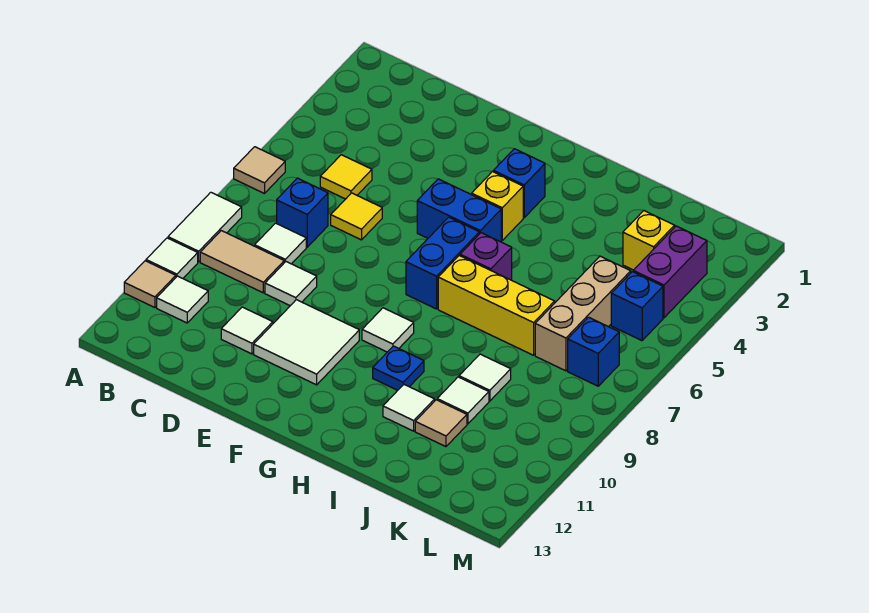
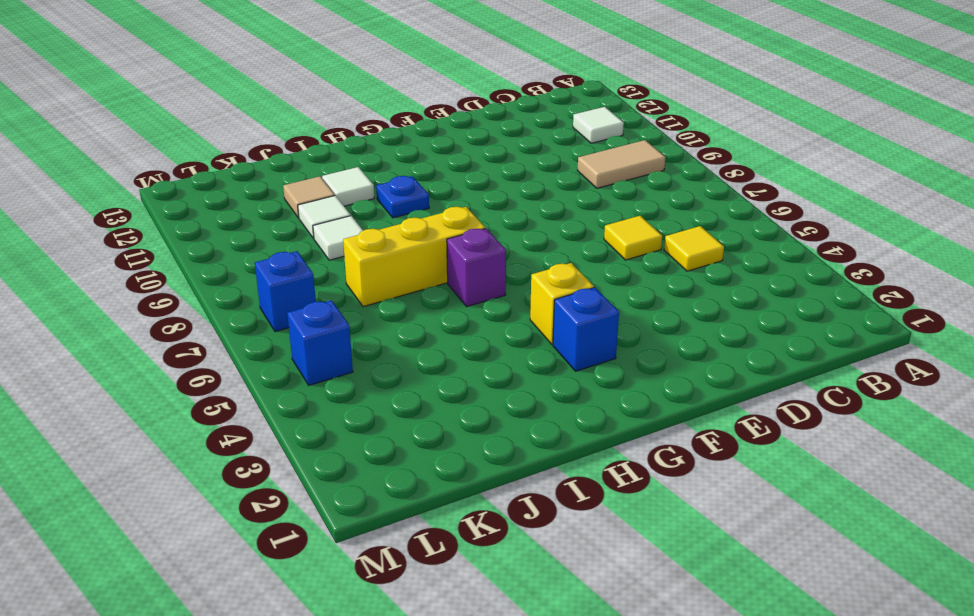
none -> tan 1x1 tile [234,147,285,194]
none -> white 1x2 tile [168,192,242,262]
none -> white 1x1 tile [146,238,198,278]
none -> tan 1x1 tile [124,261,176,308]

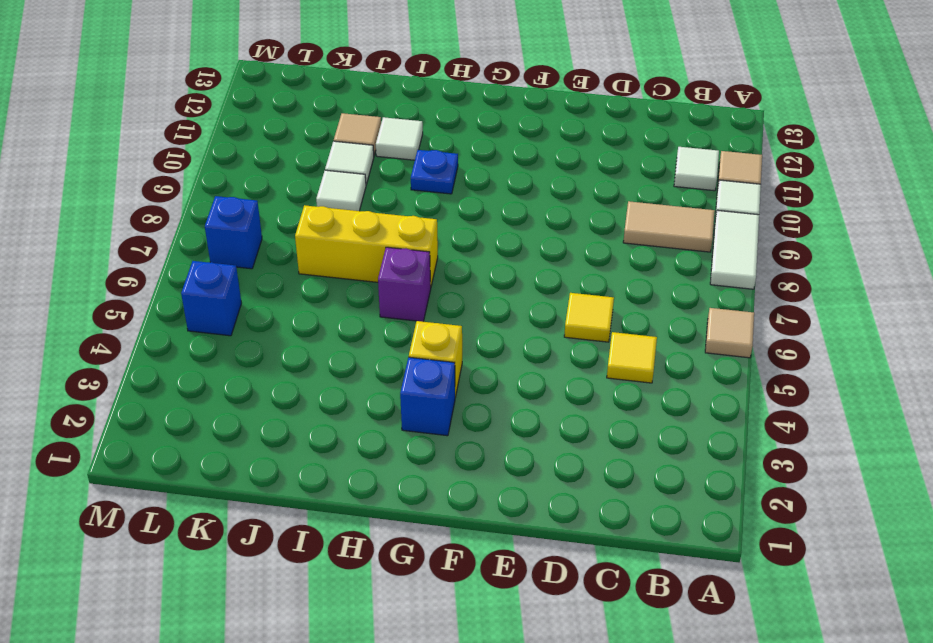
none -> blue 1x1 brick [277,178,328,247]
none -> white 1x1 tile [255,223,306,264]
none -> white 1x1 tile [265,262,317,306]
none -> white 1x1 tile [221,307,273,354]

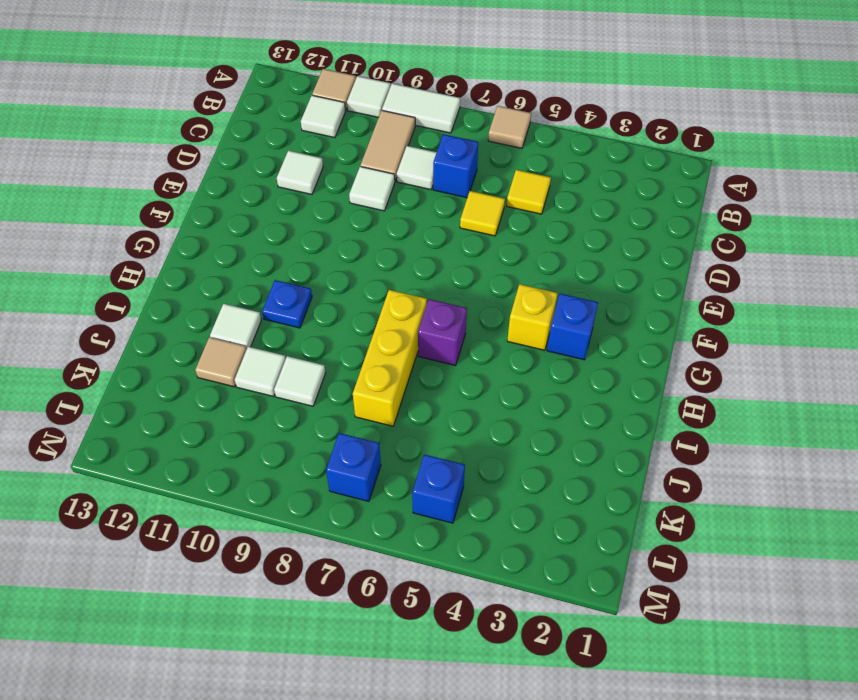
none -> white 2x2 tile [254,300,359,385]
none -> blue 1x2 brick [417,179,501,242]
none -> blue 1x2 brick [406,217,479,309]
none -> white 1x1 tile [362,308,414,352]

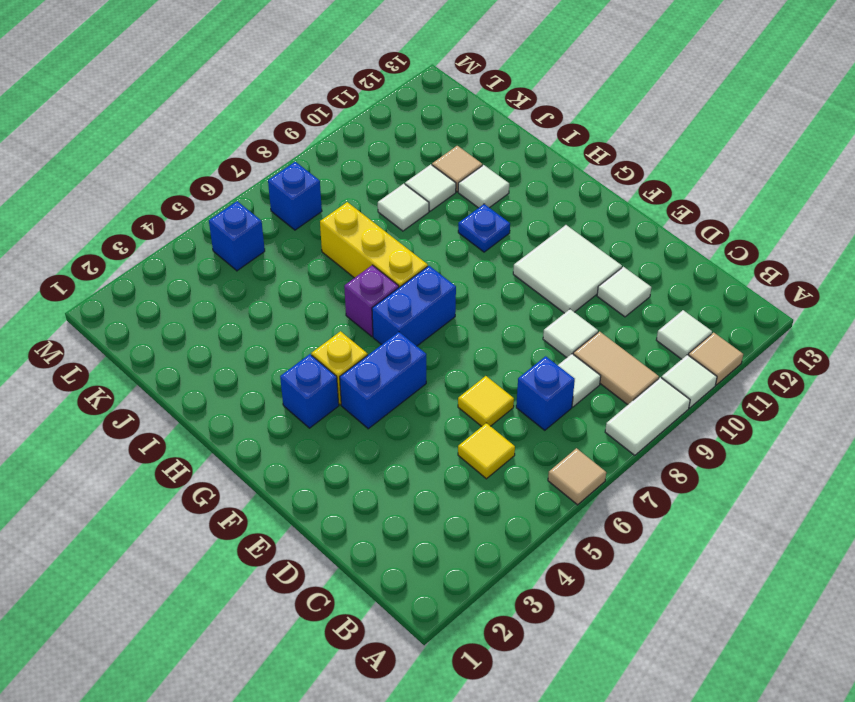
blue 1x2 brick [340,332,426,429] -> blue 1x2 brick turned to [417,179,501,242]
none -> white 1x1 tile [362,308,414,352]
none -> yellow 1x1 brick [623,211,675,270]
none -> tan 1x3 brick [535,256,631,371]
none -> purple 1x2 brick [633,226,707,318]

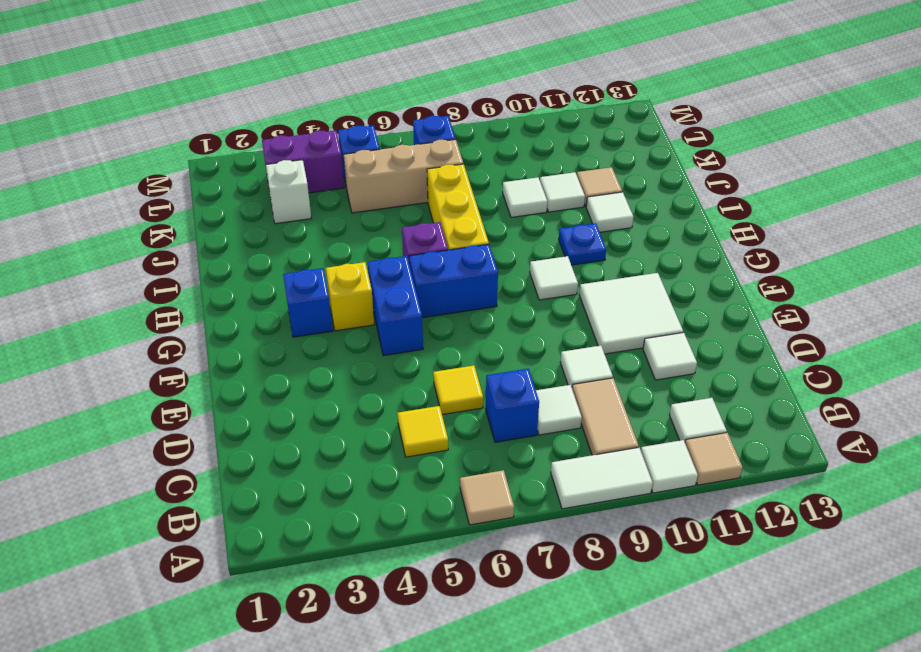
white 1x1 brick [266,160,311,224] -> yellow 1x1 brick [623,211,675,270]

